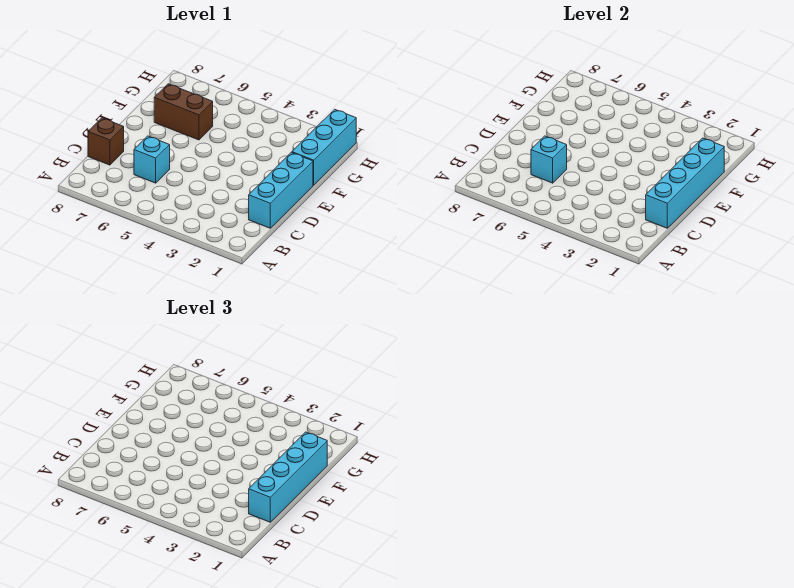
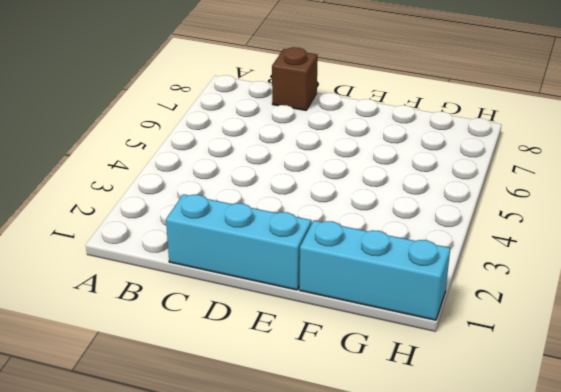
none -> cyan 1x1 brick [134,136,170,183]
none -> brown 1x2 brick [154,84,213,140]

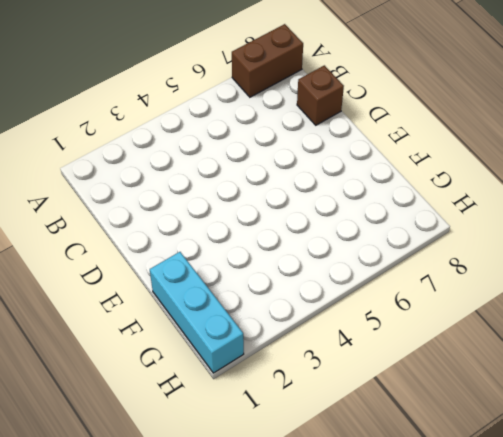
brown 1x2 brick [232,24,303,97] -> brown 1x2 brick moved to [154,84,213,140]
none -> cyan 1x3 brick [249,152,313,228]
none -> cyan 1x1 brick [134,136,170,183]

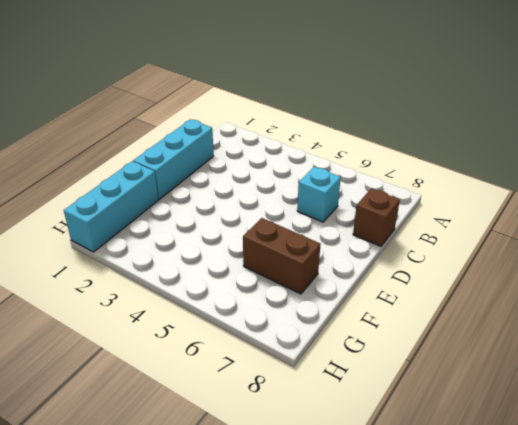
none -> cyan 1x4 brick [646,138,724,228]
none -> cyan 1x1 brick [531,136,567,183]

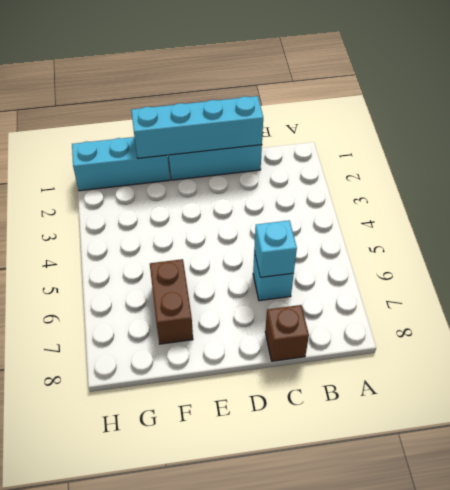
none -> cyan 1x4 brick [249,432,327,522]

